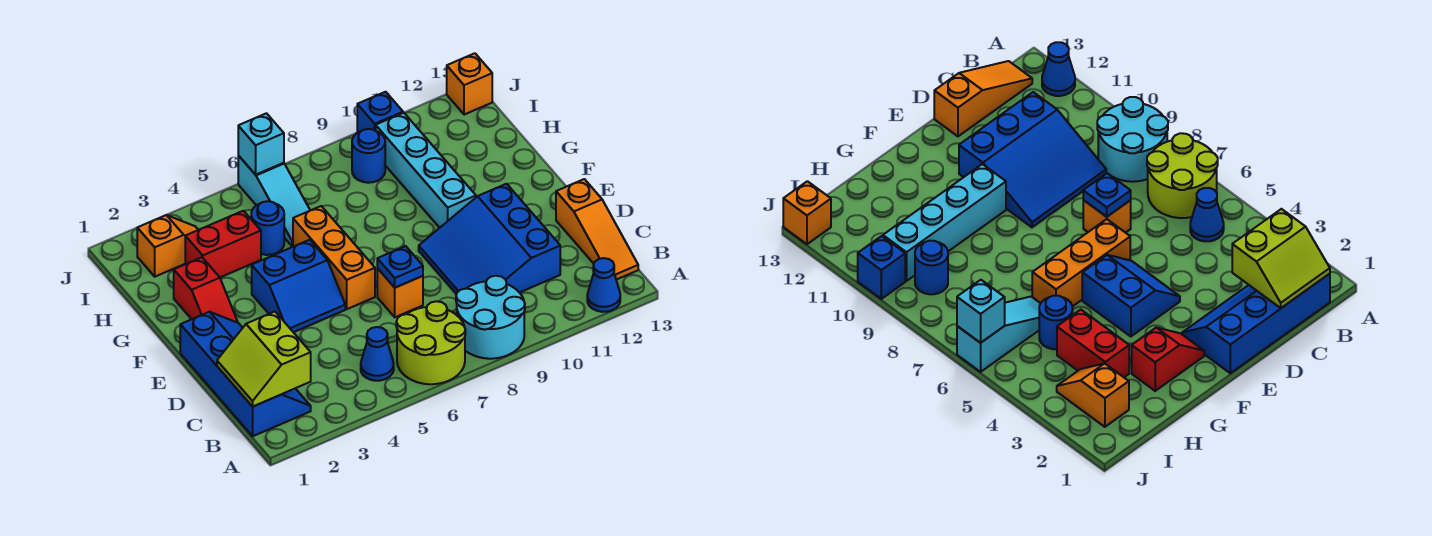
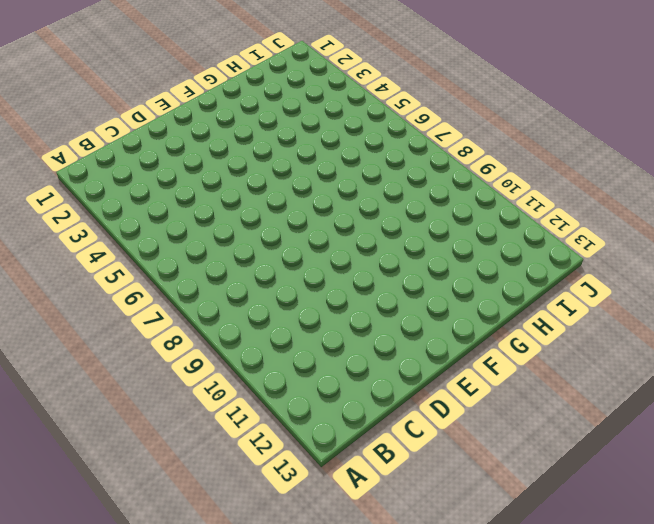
none -> lime 2x2 round brick [396,301,465,384]
none -> cyan 2x2 round brick [456,276,525,359]
none -> blue 1x1 cone [587,258,620,312]

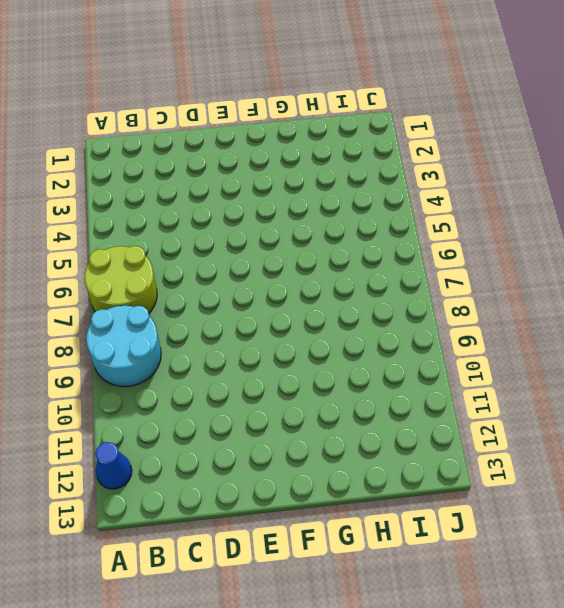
none -> blue 2x4 slope [180,312,311,436]
none -> blue 1x1 cone [361,327,394,381]
none -> orange 1x3 slope [556,179,638,280]

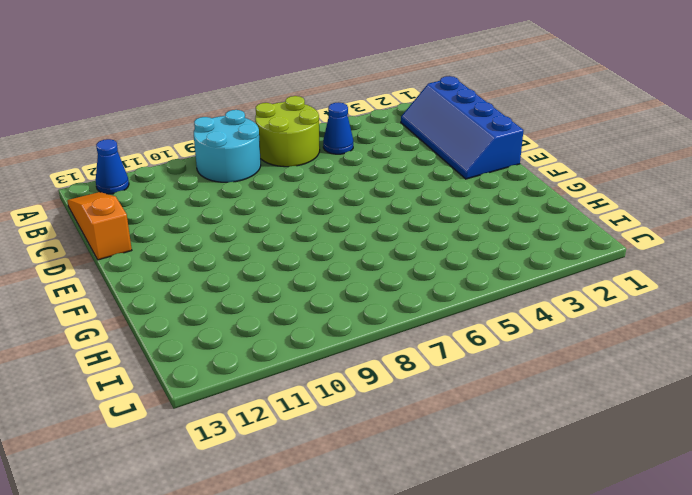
none -> blue 3x3 slope [419,184,560,294]
none -> orange 1x1 brick [377,268,423,317]
none -> blue 2x2 slope [252,240,345,332]

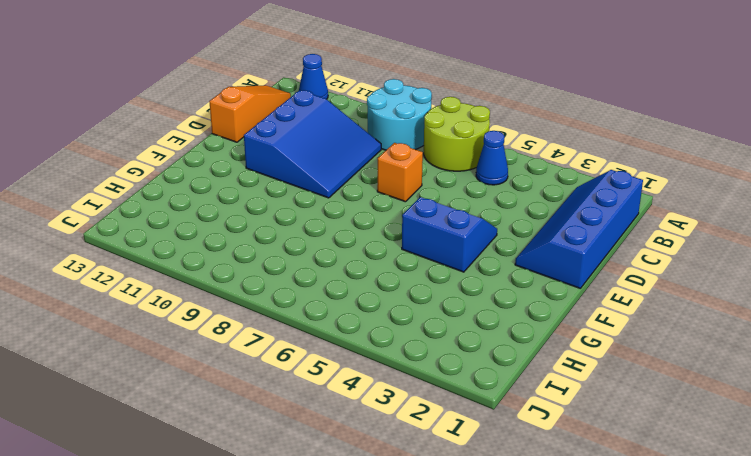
none -> orange 1x3 brick [293,206,375,309]
none -> red 1x2 slope [174,257,238,322]
none -> cyan 1x4 brick [376,113,476,228]

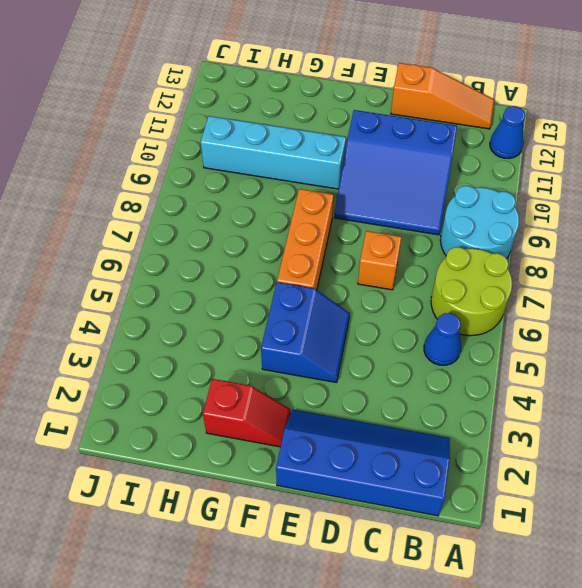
orange 1x3 brick [277,189,333,290] -> orange 1x3 brick turned to [293,206,375,309]
none -> red 1x2 brick [185,211,261,277]
none -> blue 1x1 round brick [251,201,284,255]
none -> cyan 1x3 slope [238,156,310,246]

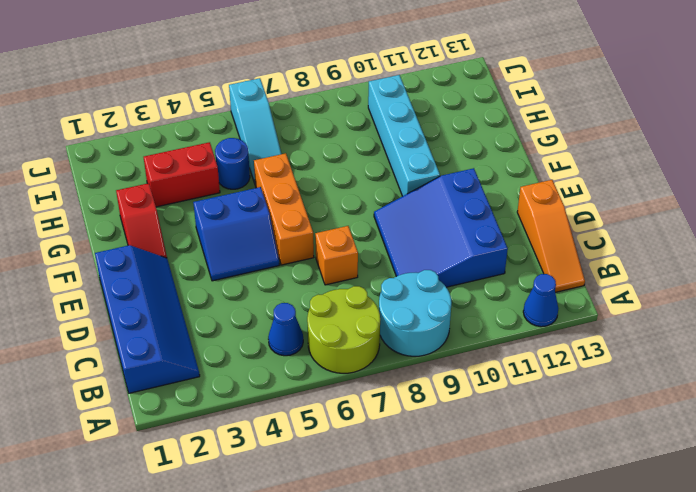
none -> orange 1x2 slope [137,215,198,277]
none -> blue 1x1 round brick [352,129,385,183]
none -> blue 1x1 brick [357,92,403,133]

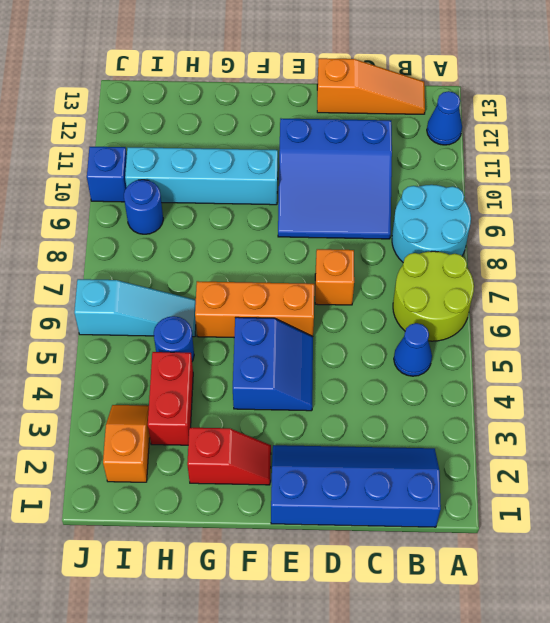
none -> orange 1x1 brick [447,53,492,115]
none -> lime 2x2 slope [217,312,311,407]
none -> blue 1x1 plate [377,246,423,288]

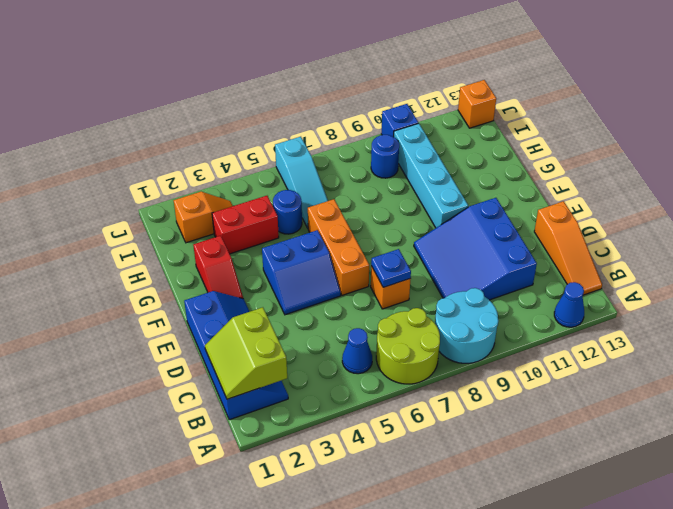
none -> cyan 1x1 brick [238,113,284,175]

